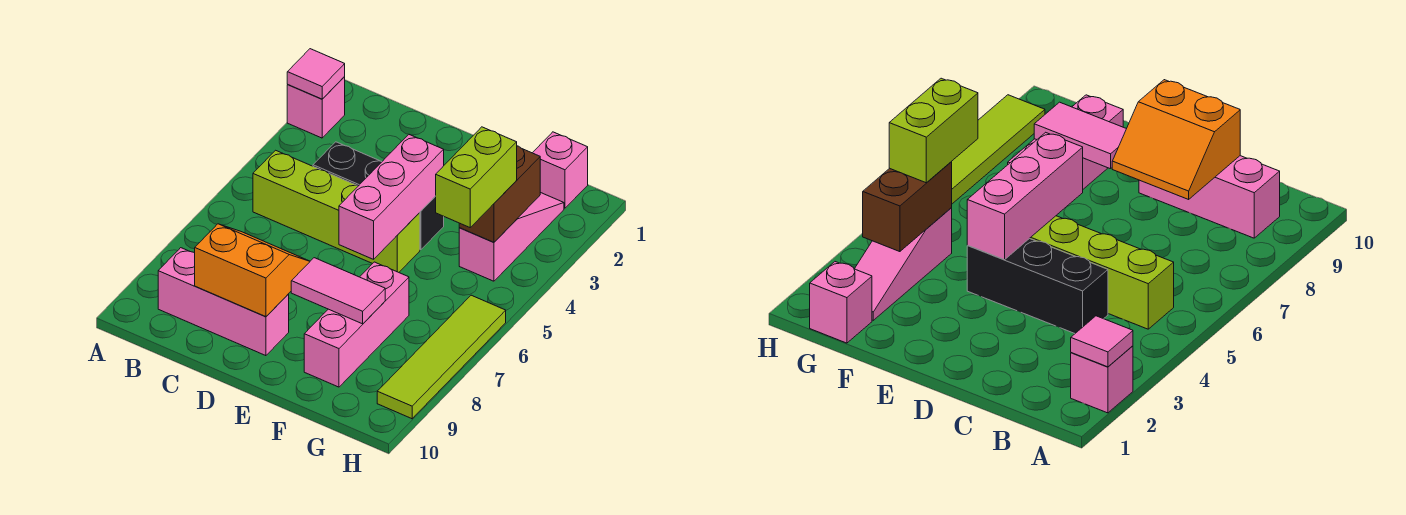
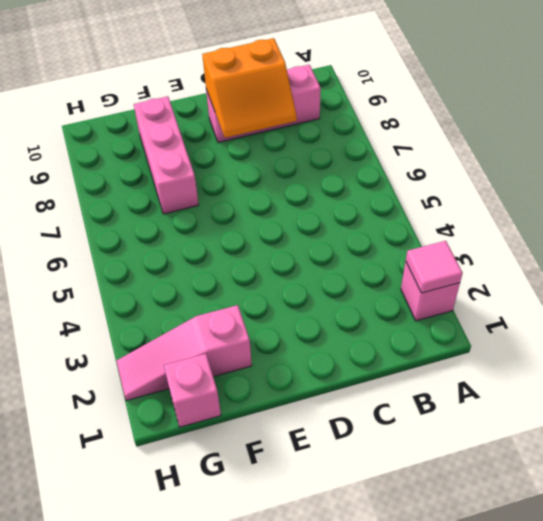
pink 1x3 slope [117,305,252,401] -> pink 1x3 slope turned to [459,192,564,281]
none -> lime 1x4 brick [253,150,420,272]
none -> black 1x3 brick [313,142,444,250]
none -> lime 1x4 tile [377,295,506,419]

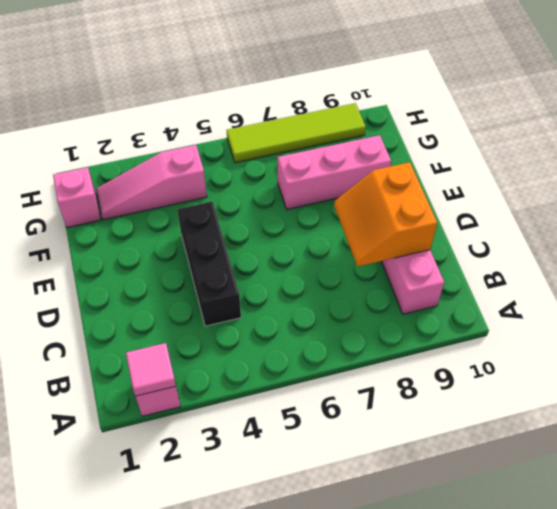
none -> lime 1x4 brick [253,150,420,272]
none -> pink 1x3 brick [339,135,444,259]
none -> pink 1x2 tile [291,258,385,324]

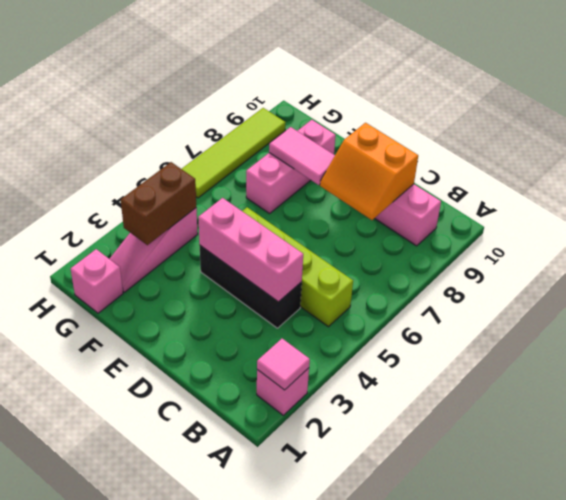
pink 1x3 brick [198,198,303,302] -> pink 1x3 brick turned to [339,135,444,259]
none -> lime 1x2 brick [436,127,517,227]

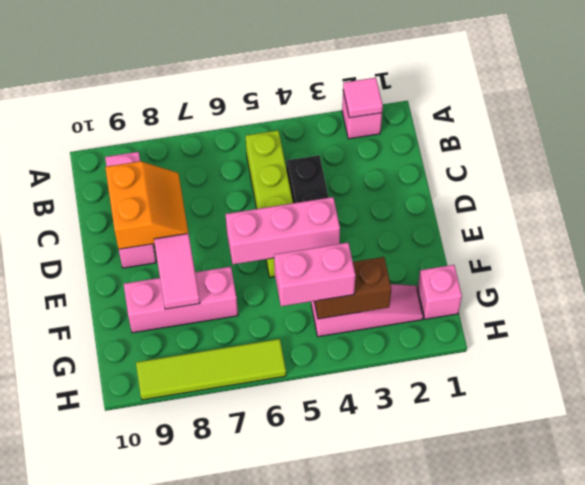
pink 1x2 brick [274,243,355,306] -> lime 1x2 brick [436,127,517,227]

